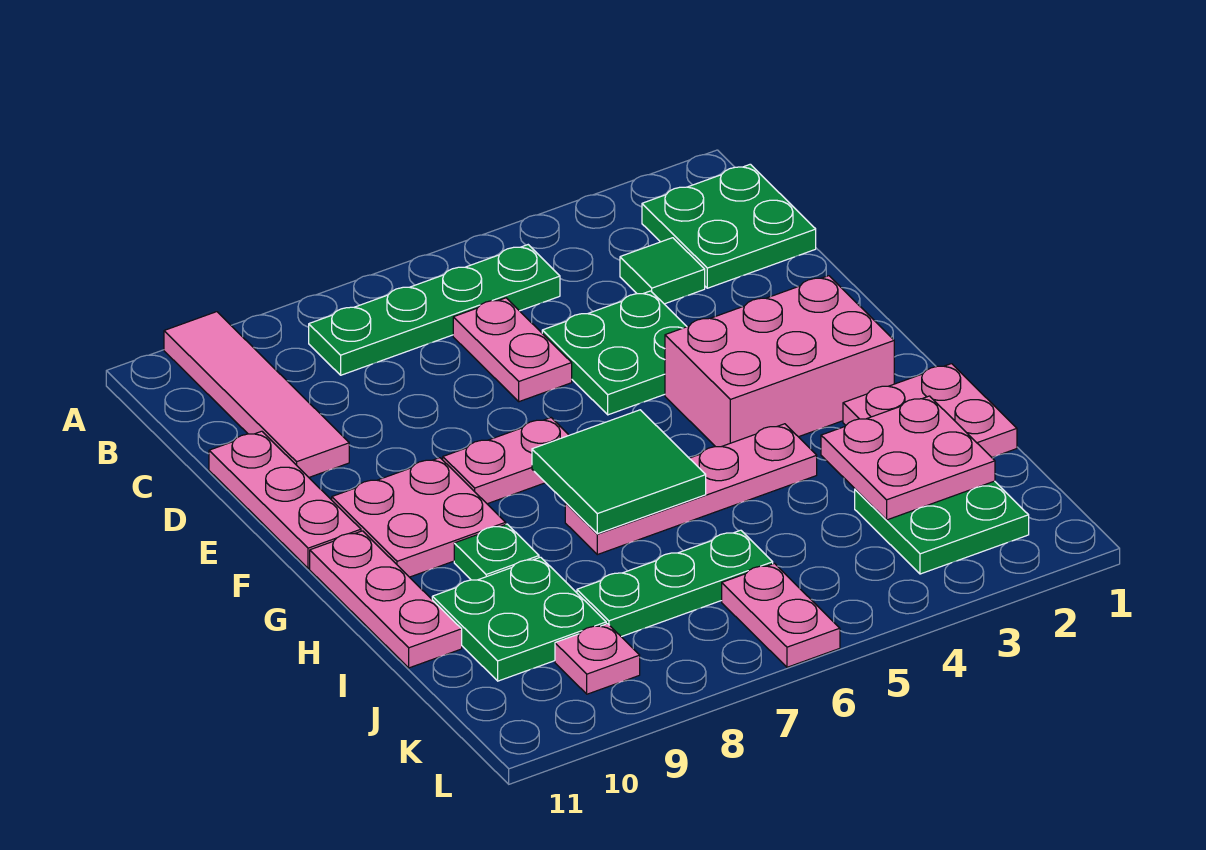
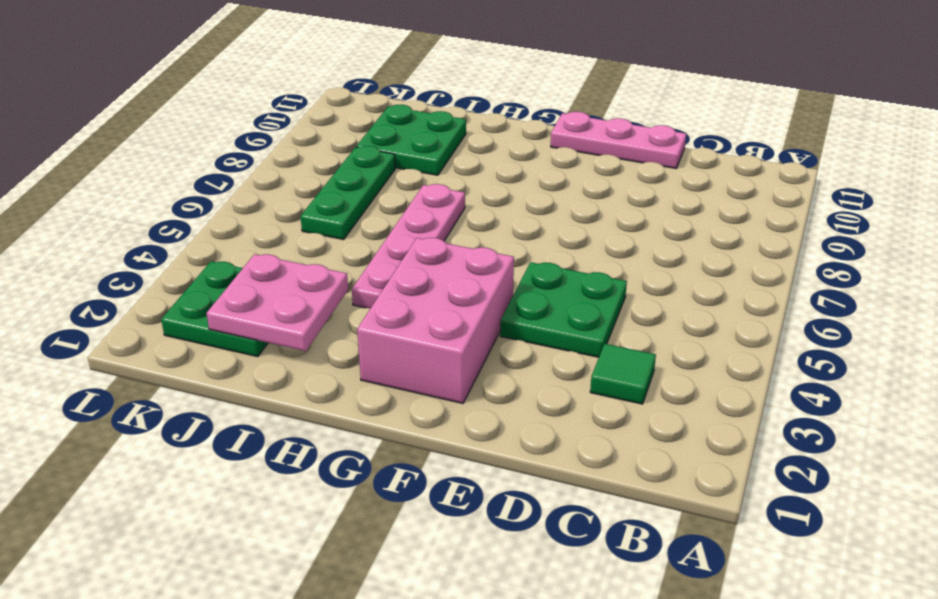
none -> pink 1x4 tile [164,312,349,477]
none -> green 2x2 plate [642,164,816,288]
none -> green 1x4 plate [309,245,560,375]

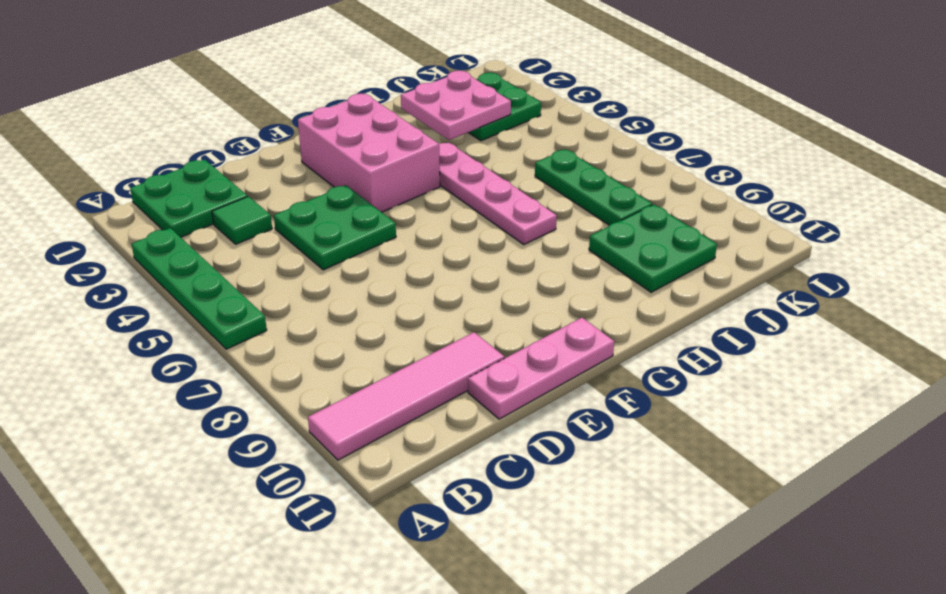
green 1x4 plate [132,228,267,349] -> green 1x4 plate moved to [309,245,560,375]
none -> pink 1x2 plate [453,298,572,402]
none -> pink 1x2 plate [443,418,569,504]
none -> pink 2x2 plate [332,458,506,577]

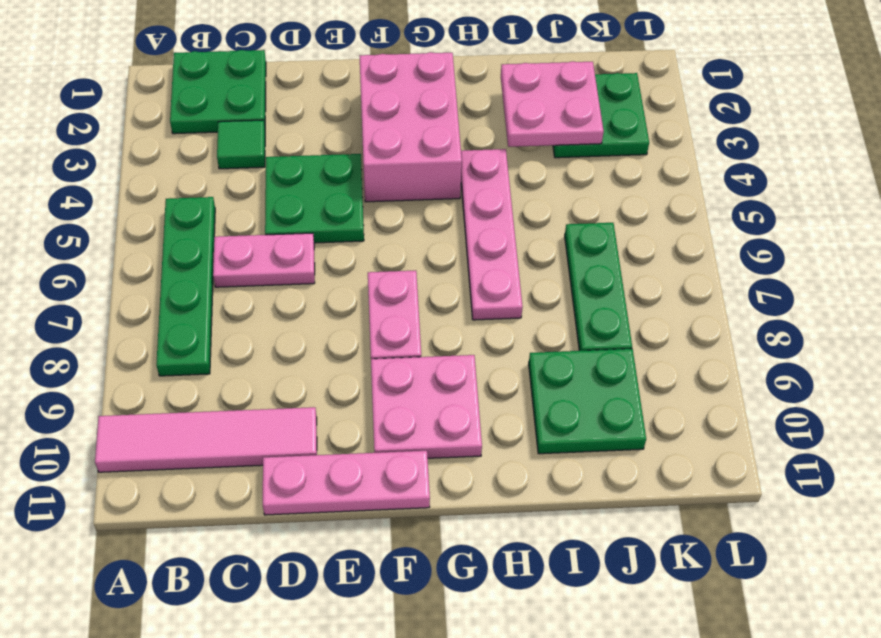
none -> pink 1x3 plate [310,531,462,668]
none -> pink 2x2 plate [843,364,1017,457]
none -> green 1x1 plate [454,524,539,580]

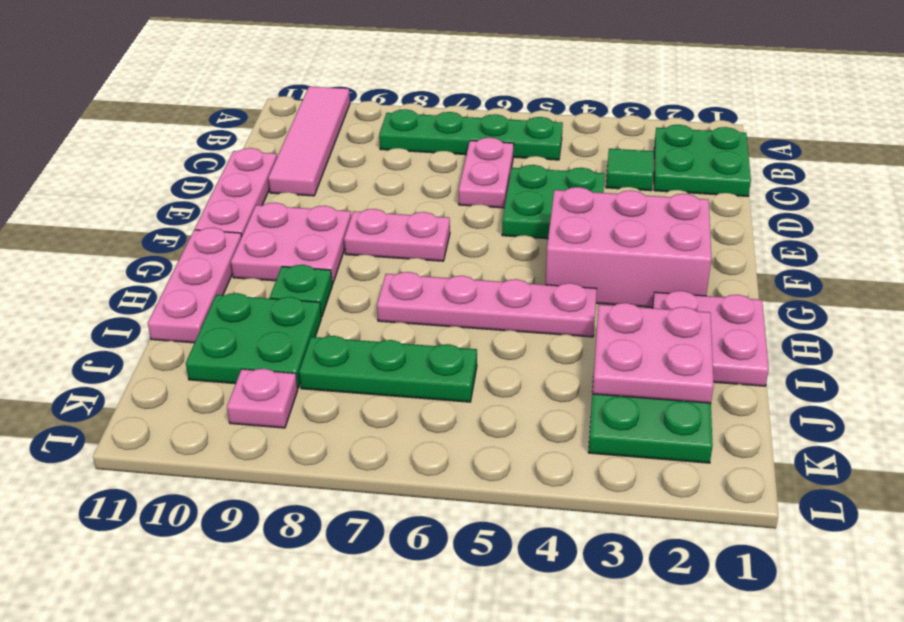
none -> pink 1x2 plate [722,563,840,667]
none -> green 2x2 tile [532,410,706,534]

